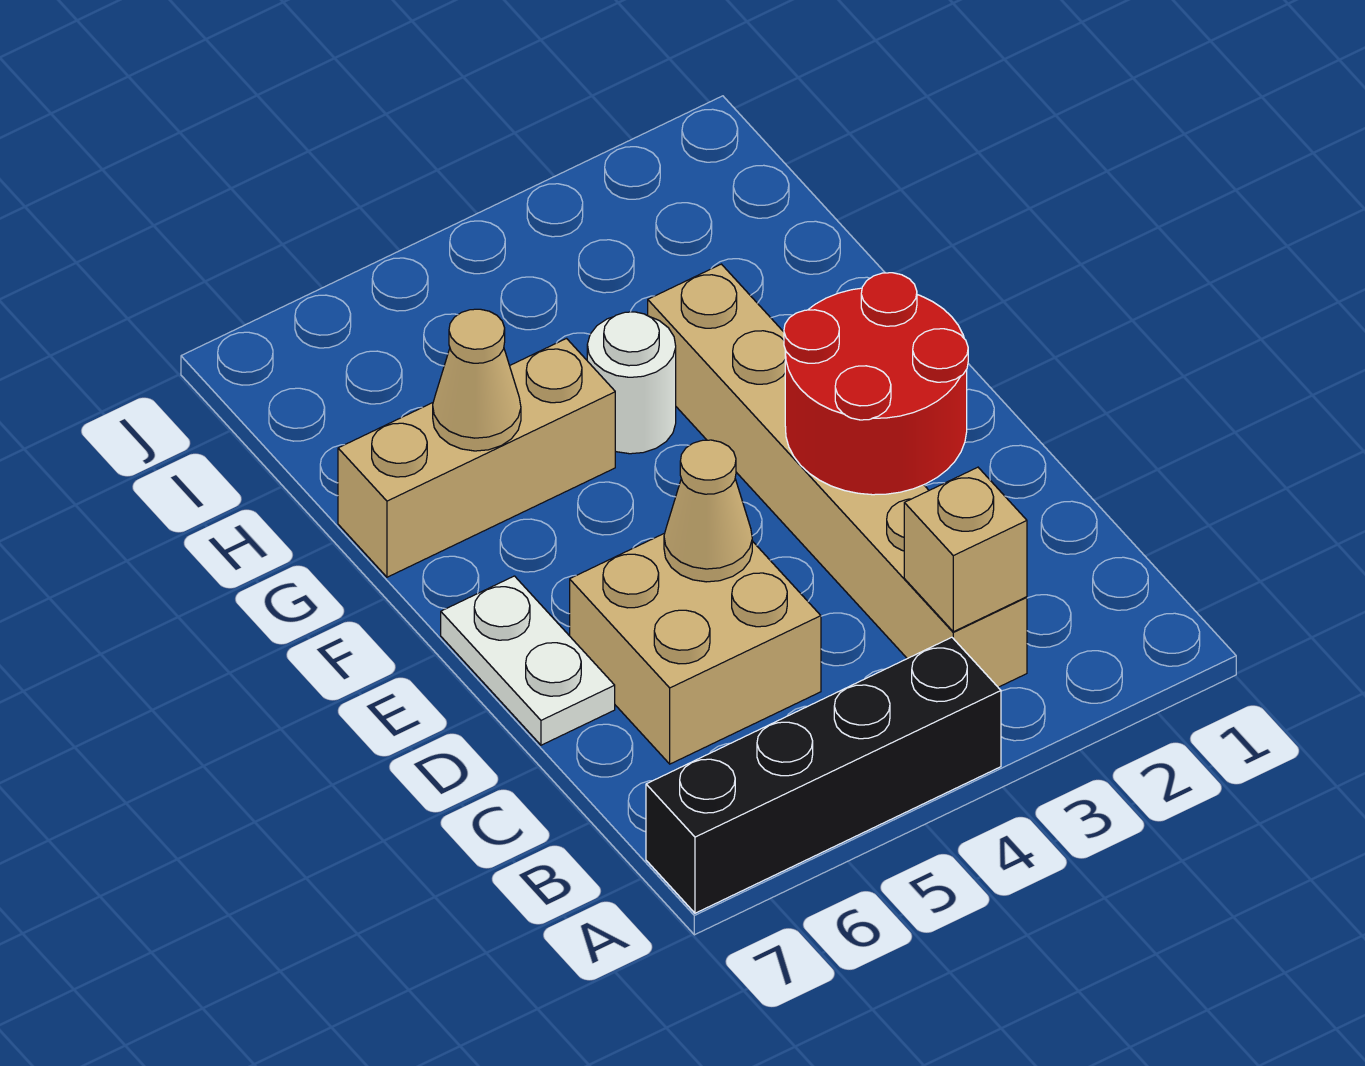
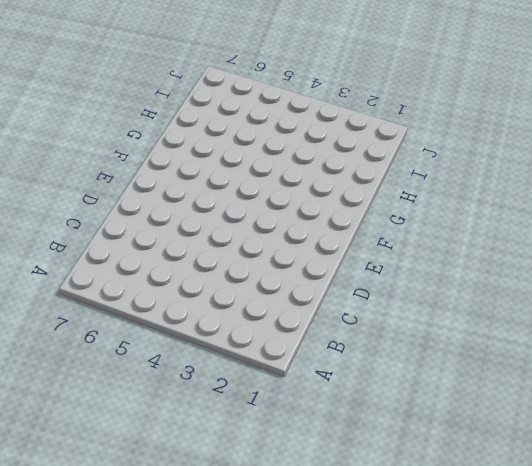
none -> black 1x4 brick [646,637,1001,913]
none -> tan 1x6 brick [648,264,1027,687]

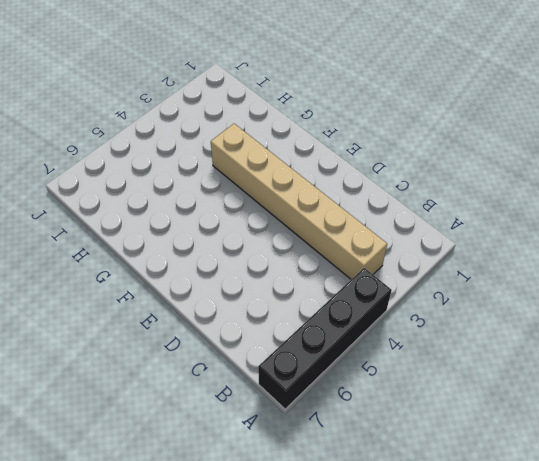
none -> tan 2x2 brick [570,533,821,764]
none -> white 1x2 plate [441,576,615,745]

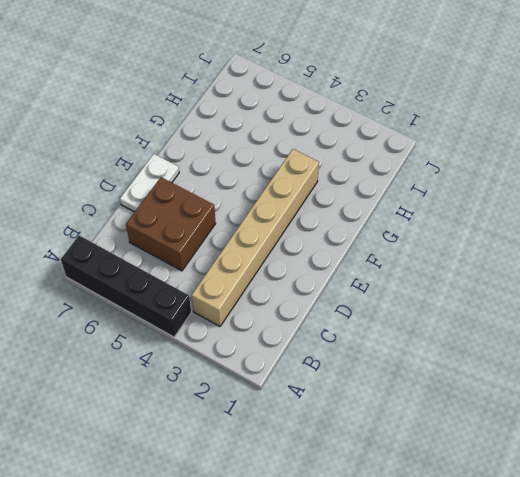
brown 2x2 brick [126,177,215,271] -> tan 2x2 brick [570,533,821,764]
none -> white 1x1 round brick [587,312,676,454]
none -> tan 1x3 brick [338,339,615,577]

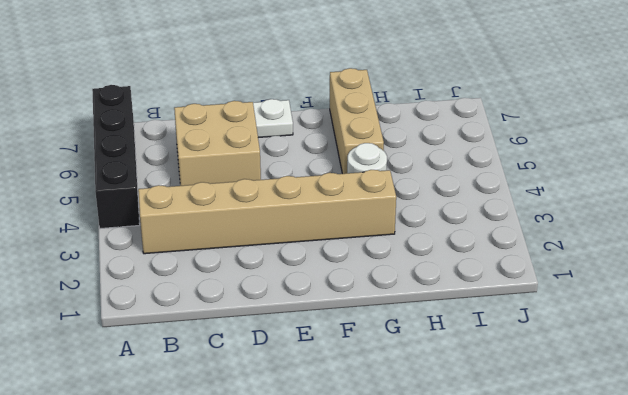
none -> tan 1x1 brick [904,467,1027,632]
none -> red 2x2 round brick [784,273,968,495]

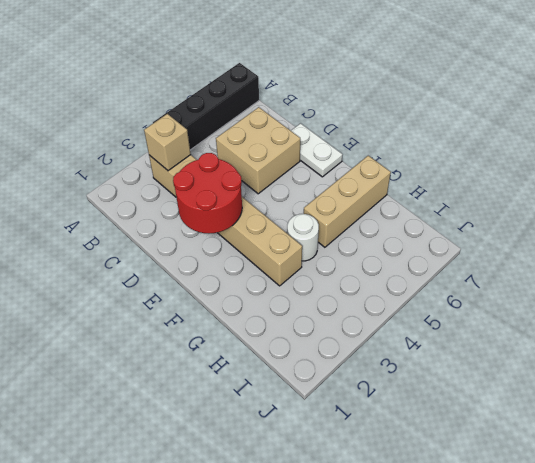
none -> tan 1x1 cone [664,440,752,582]
none -> tan 1x1 cone [433,309,521,451]

